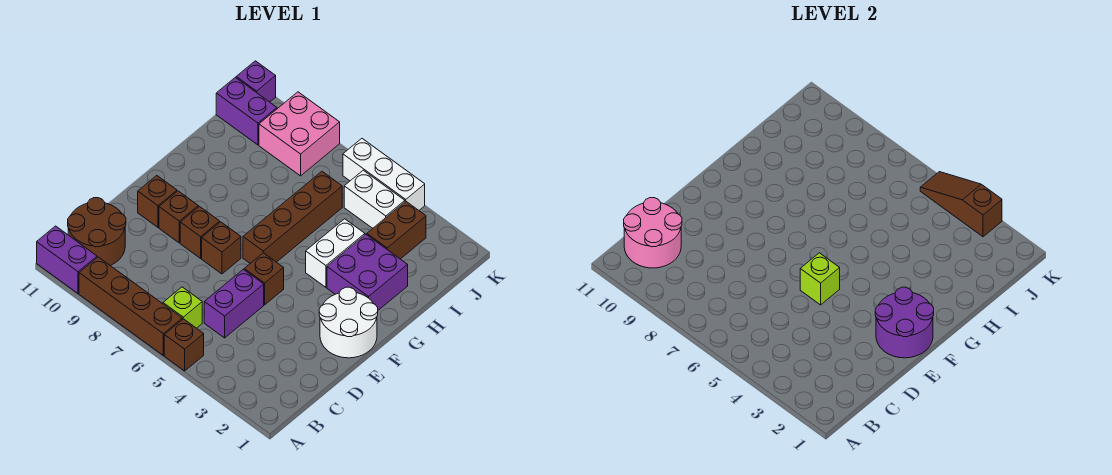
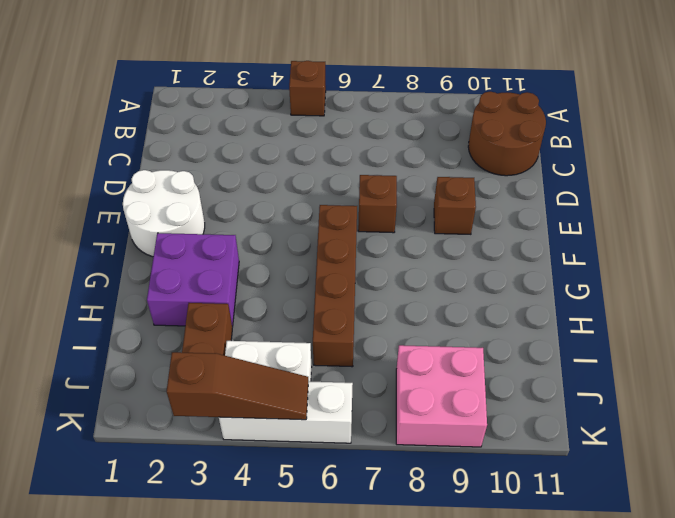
none -> brown 1x4 brick [79,257,182,355]
none -> purple 1x2 brick [37,226,97,293]
none -> lime 1x1 brick [163,287,202,328]

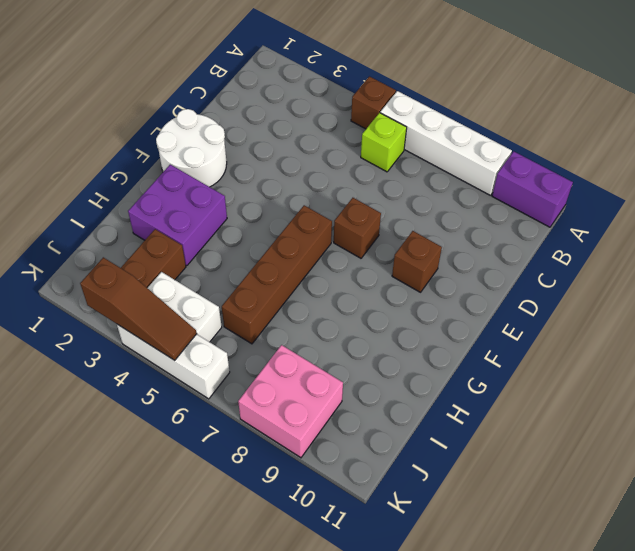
white 1x4 brick [380,91,512,196] -> brown 1x4 brick [79,257,182,355]
none -> brown 2x2 round brick [68,198,126,266]
none -> purple 1x2 brick [204,269,264,338]
none -> brown 1x1 brick [244,253,284,305]

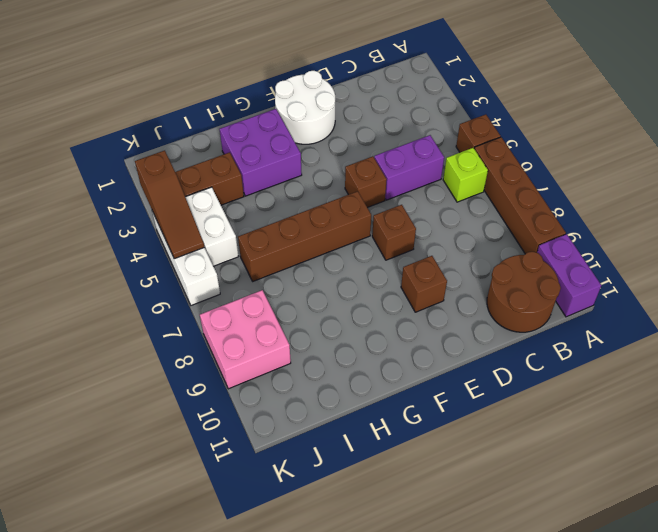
none -> brown 1x1 brick [180,206,220,258]
none -> brown 1x1 brick [138,176,177,227]
none -> white 1x2 brick [306,219,365,287]

